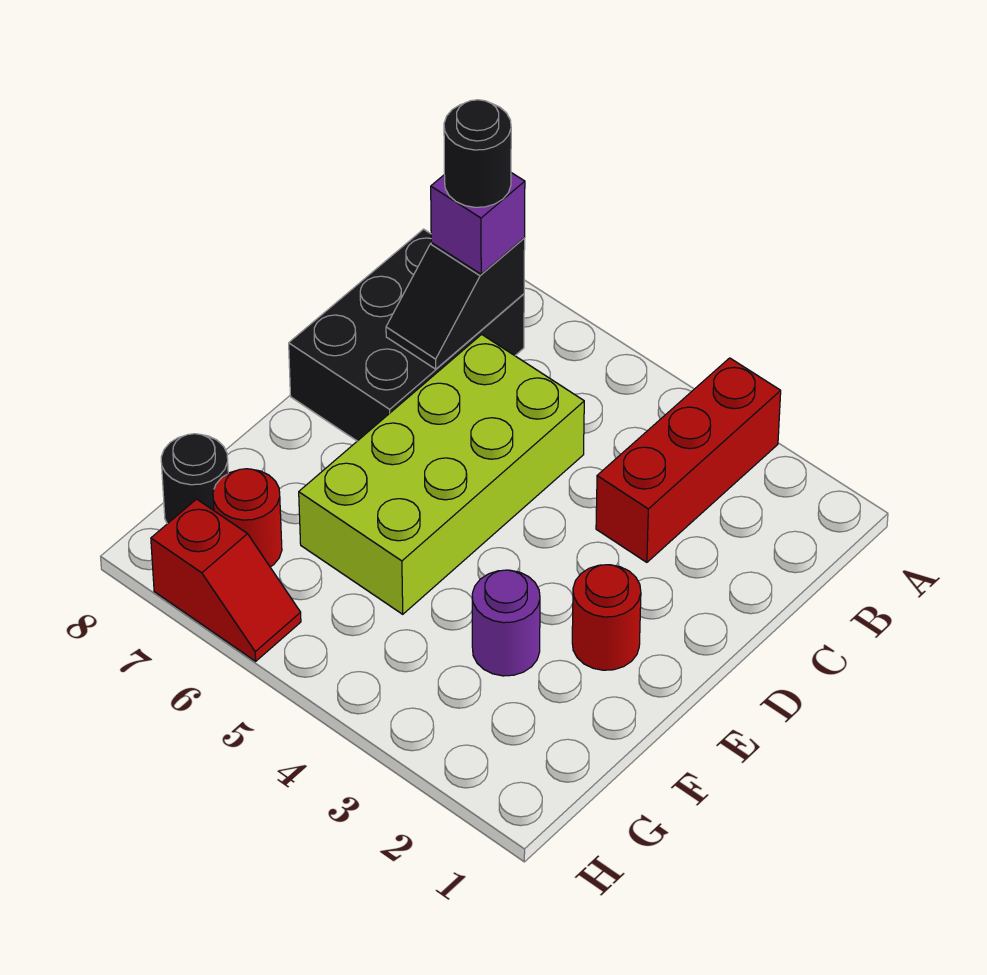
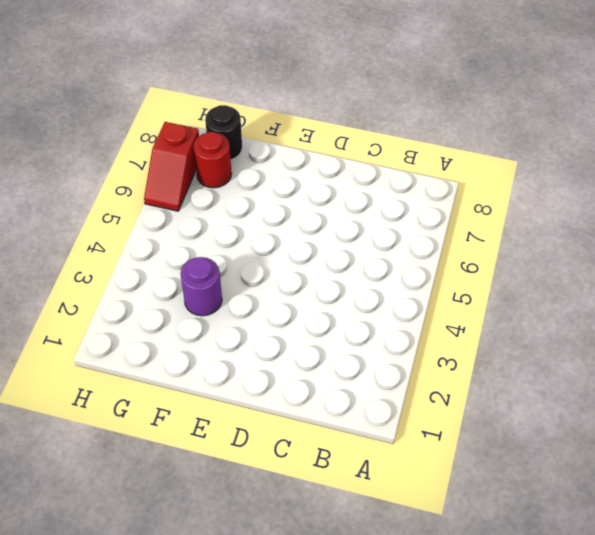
none -> red 1x3 brick [596,358,781,562]
none -> black 2x3 brick [289,229,524,441]

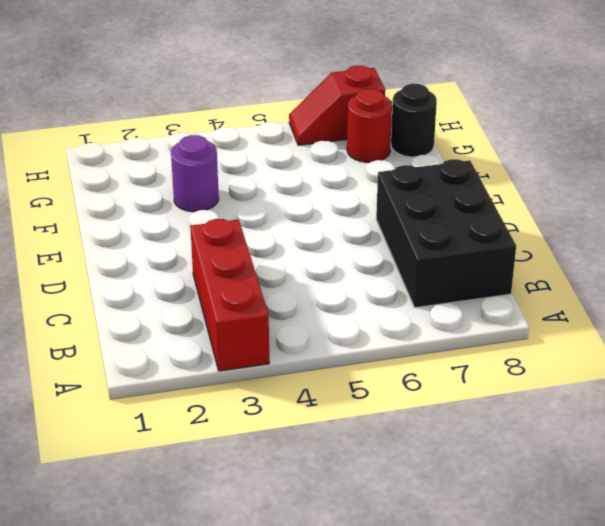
none -> lime 2x4 brick [299,334,584,614]
none -> red 1x1 round brick [572,565,641,670]

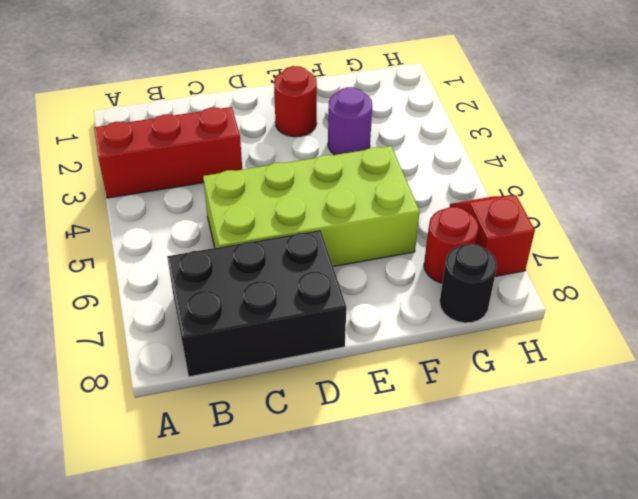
none -> black 1x2 slope [386,238,525,369]
none -> purple 1x1 brick [431,173,525,274]

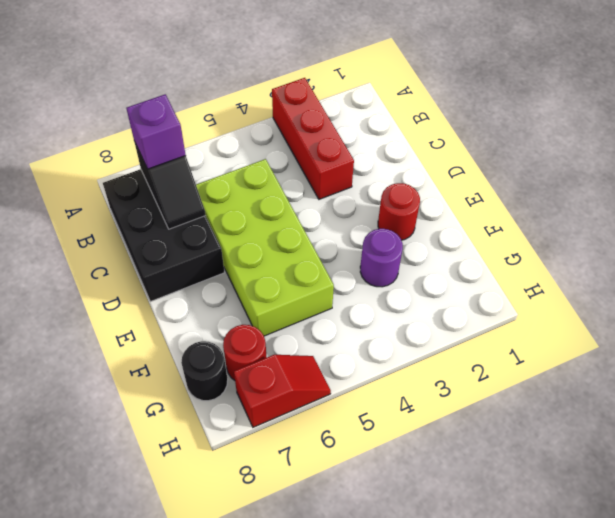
none -> black 1x1 round brick [444,100,511,207]

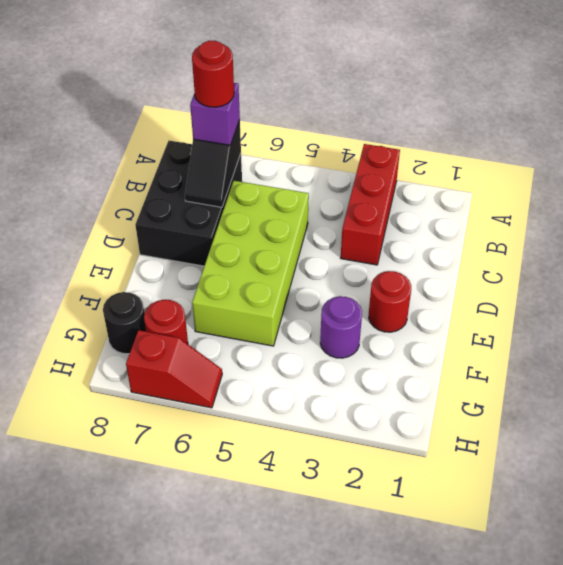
red 1x1 round brick [192,41,234,107] -> black 1x1 round brick [444,100,511,207]

